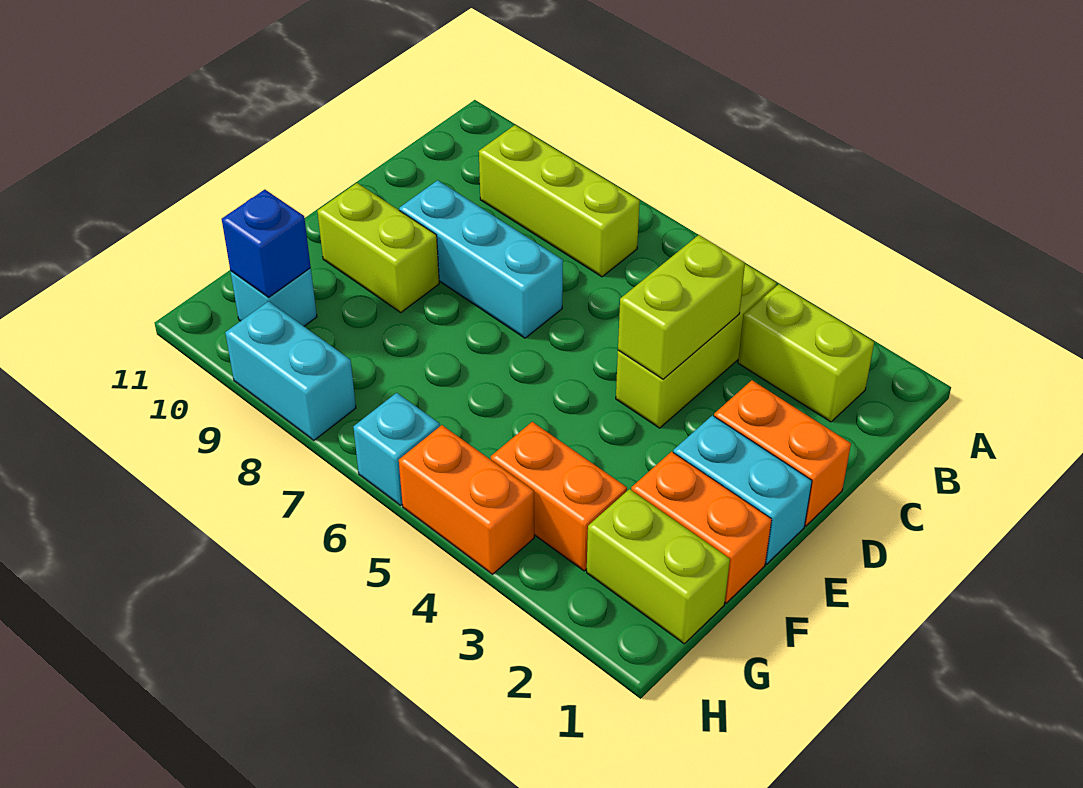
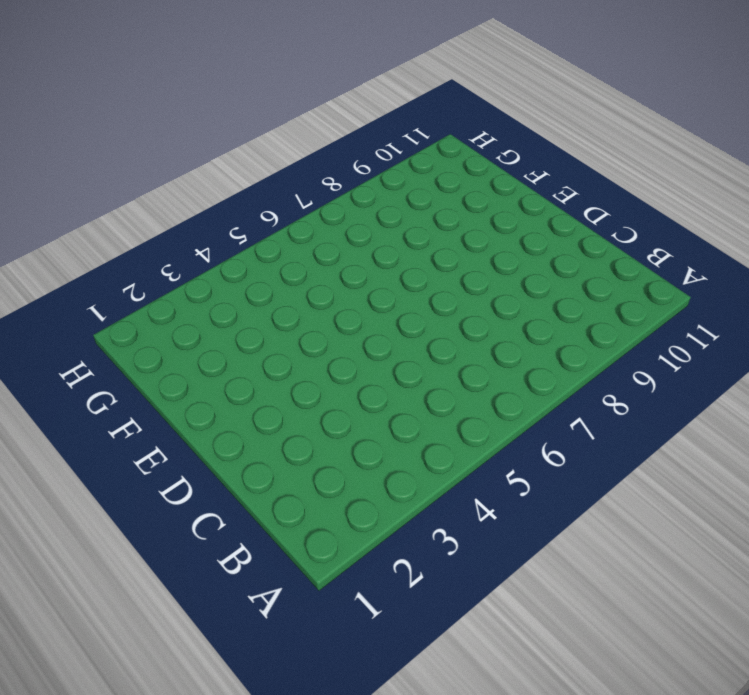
none -> lime 1x2 brick [738,284,874,422]
none -> lime 1x3 brick [616,264,777,428]
none -> lime 1x3 brick [479,125,640,277]

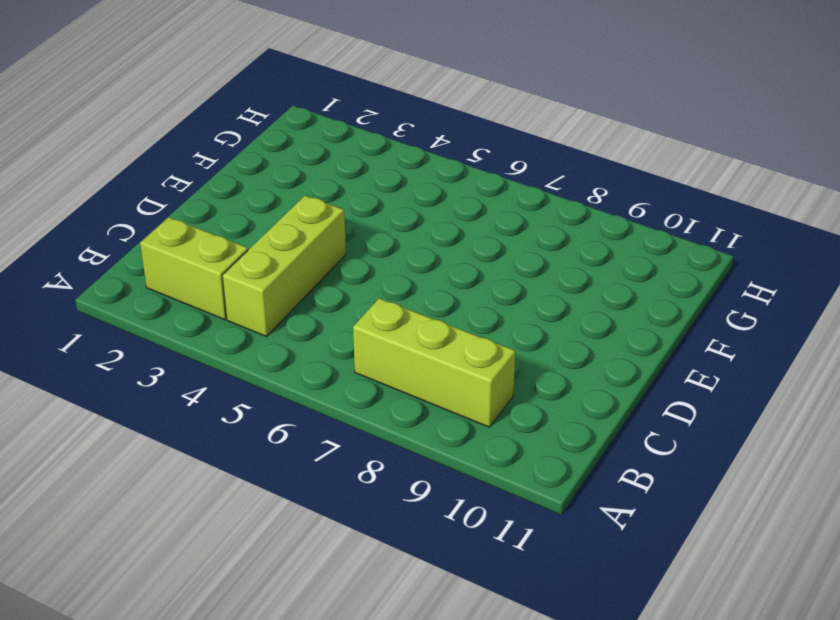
none -> orange 1x2 brick [714,380,851,526]
none -> cyan 1x3 brick [399,180,563,338]
none -> cyan 1x2 brick [673,415,812,564]

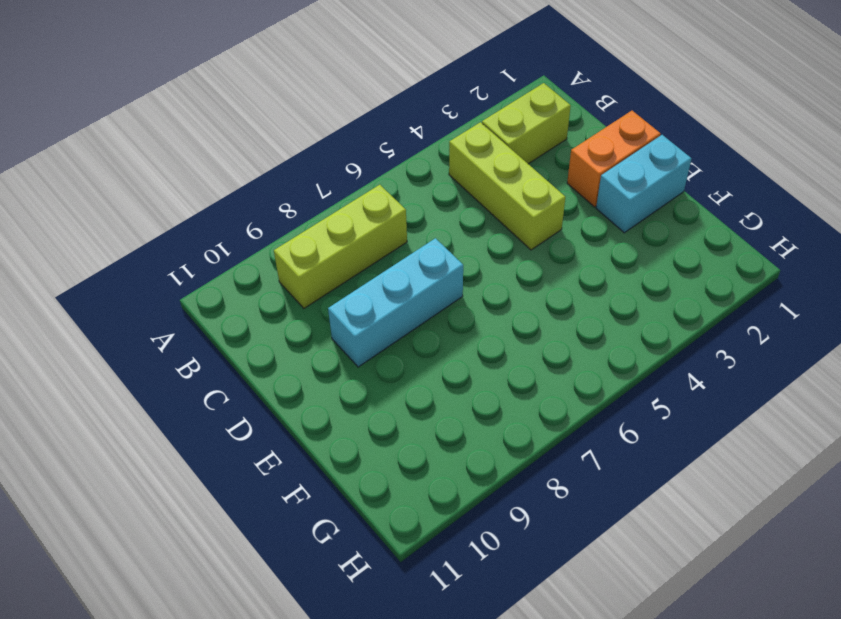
none -> lime 1x2 brick [317,183,439,313]
none -> orange 1x2 brick [631,452,772,603]
none -> lime 1x2 brick [587,489,730,644]

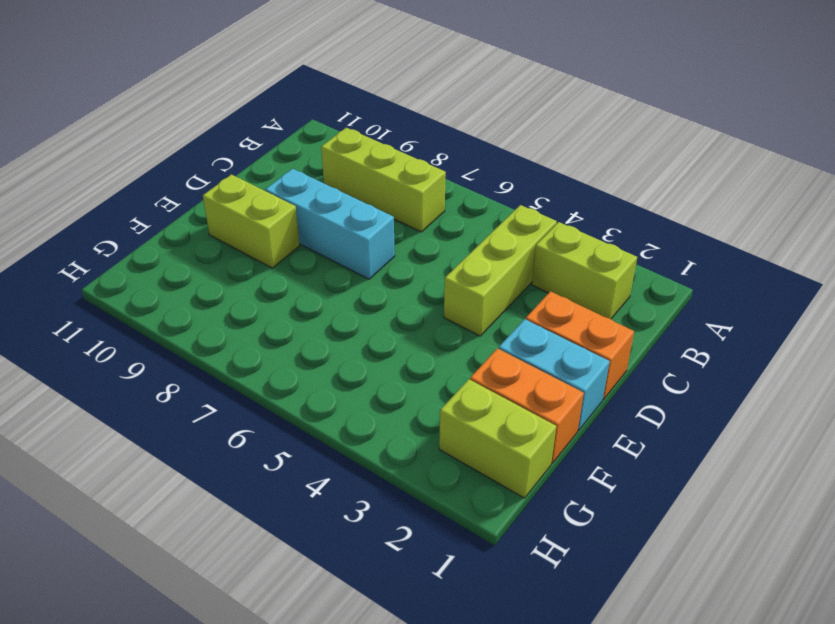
none -> orange 1x2 brick [491,422,627,571]
none -> cyan 1x1 brick [230,268,317,326]
none -> orange 1x2 brick [399,425,534,574]

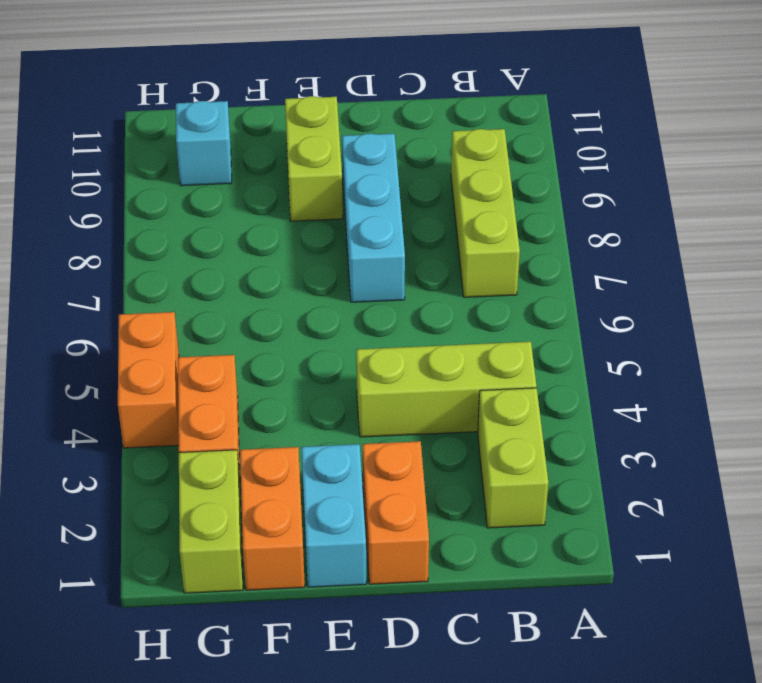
none -> cyan 1x1 brick [353,393,440,505]
none -> cyan 1x2 brick [225,301,356,440]
none -> lime 1x2 brick [618,235,745,379]

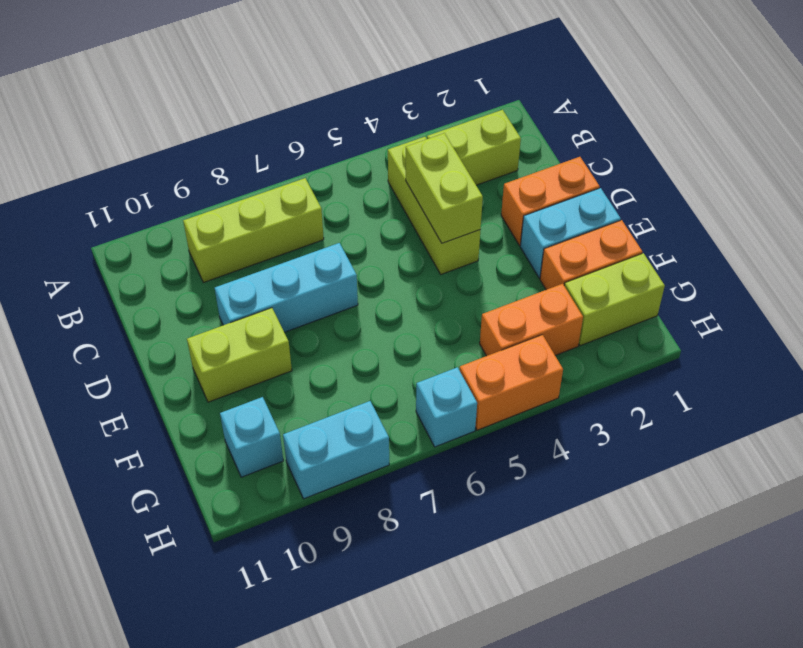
none -> blue 1x1 brick [222,190,311,298]

